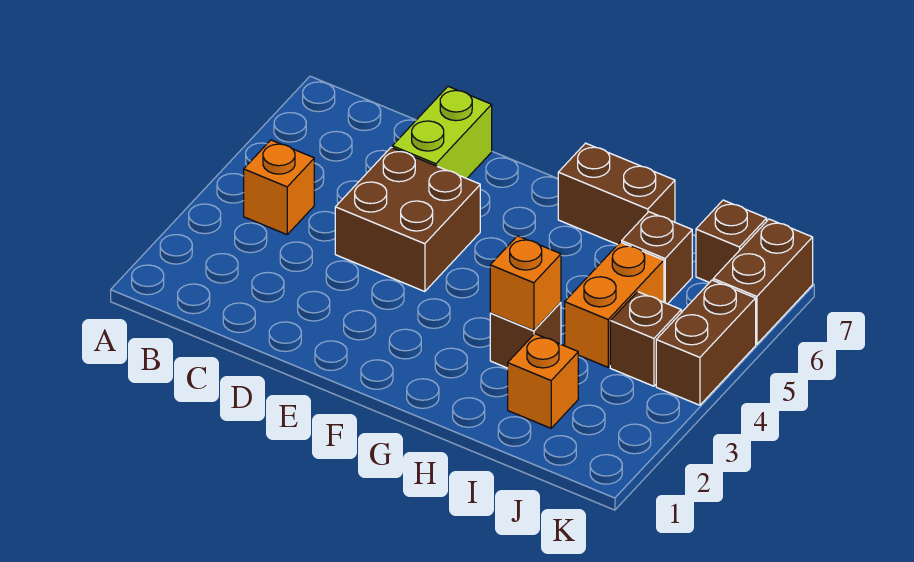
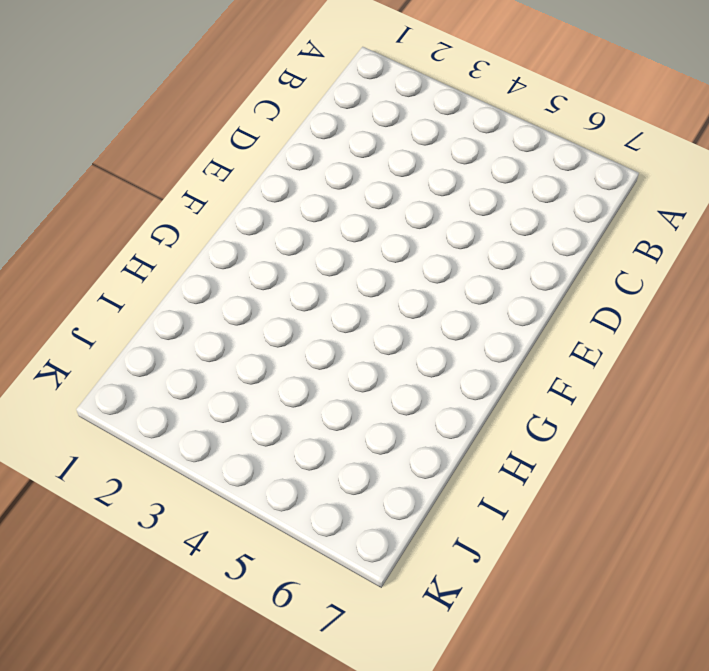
none -> orange 1x1 brick [244,140,314,235]
none -> brown 2x2 brick [335,148,480,292]
none -> lime 1x2 brick [392,87,492,179]

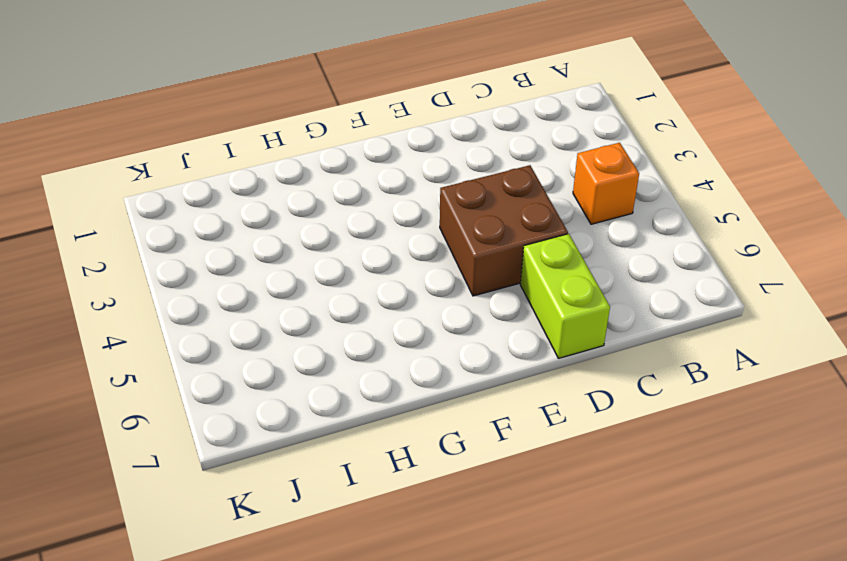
none -> brown 1x2 brick [558,143,675,245]
none -> brown 1x1 brick [490,302,561,368]
none -> orange 1x1 brick [508,334,578,428]

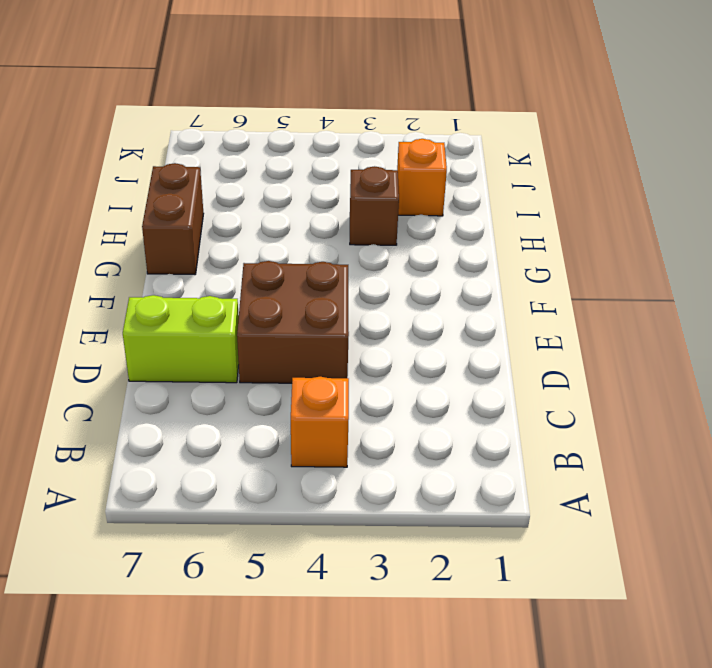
none -> orange 1x2 brick [565,242,664,367]
none -> brown 1x1 brick [622,212,692,304]
none -> brown 1x1 brick [610,292,681,386]

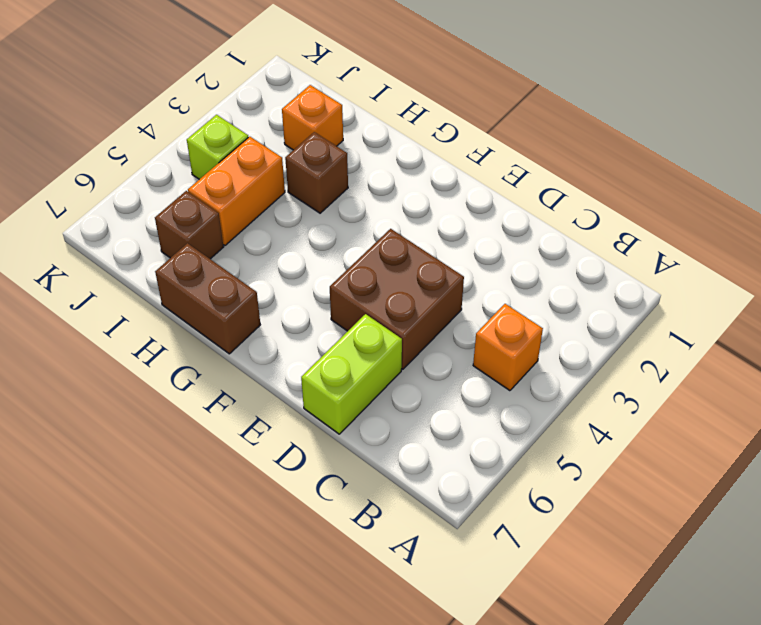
lime 1x1 brick [187,115,248,179] -> brown 1x1 brick [610,292,681,386]
none -> brown 1x1 brick [696,200,767,283]
none -> brown 1x2 brick [656,280,756,405]
none -> brown 1x2 brick [713,219,813,344]

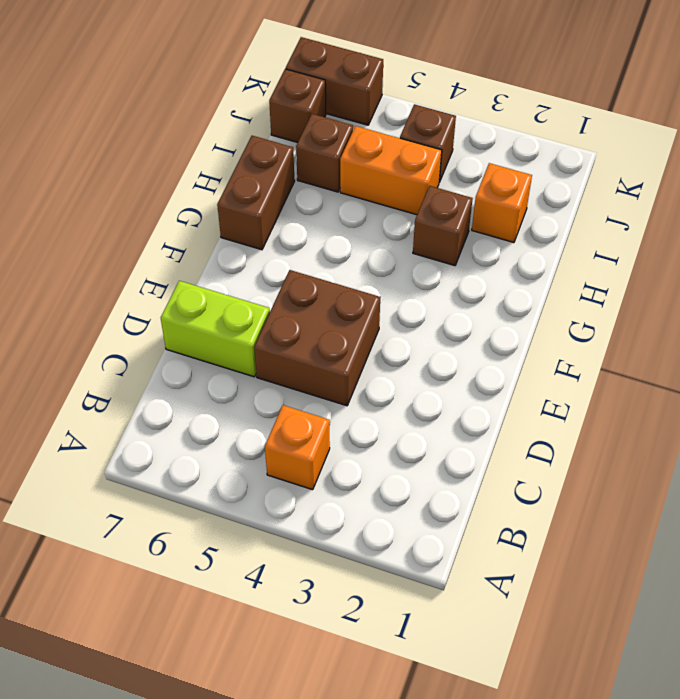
none -> brown 1x2 brick [656,280,756,405]
none -> orange 1x1 brick [490,236,561,331]

